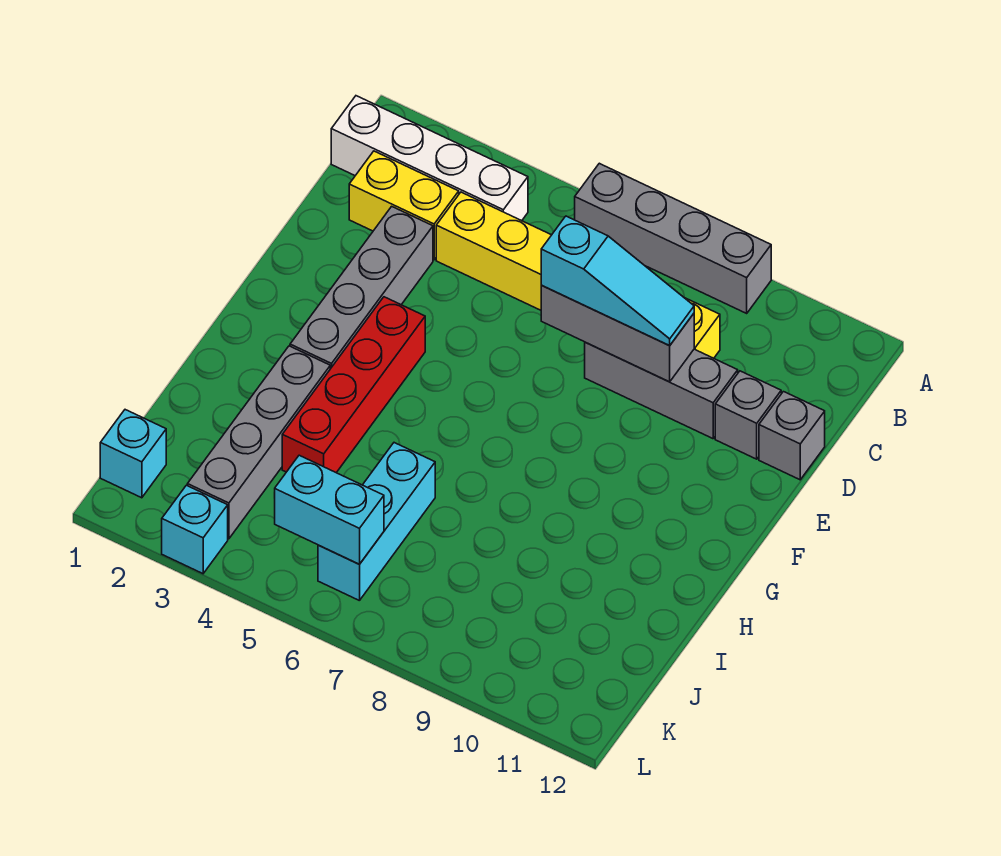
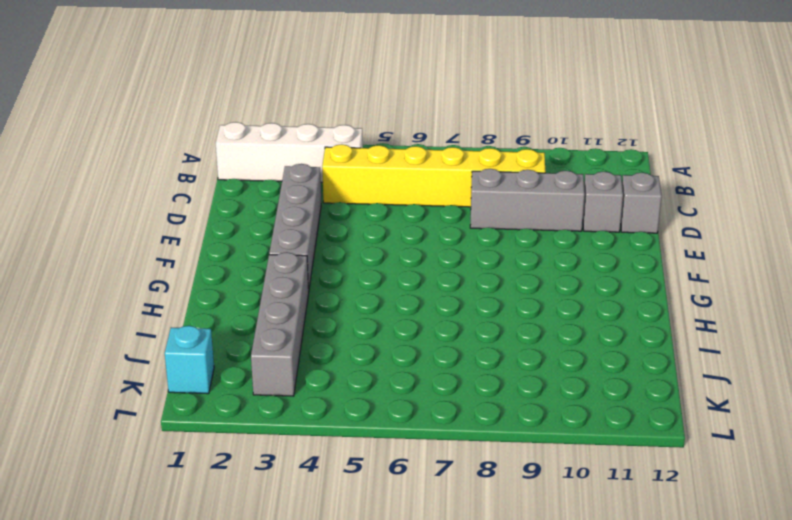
none -> grey 1x4 brick [575,163,771,313]
none -> yellow 1x2 brick [349,151,459,260]
none -> red 1x4 brick [282,297,425,473]

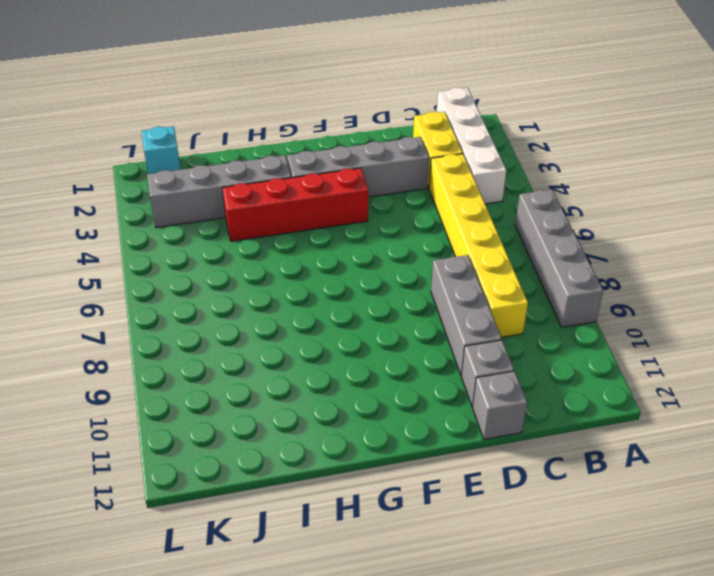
none -> cyan 1x3 brick [318,443,435,601]
none -> cyan 1x1 brick [162,485,228,574]
none -> grey 1x3 brick [541,285,694,382]

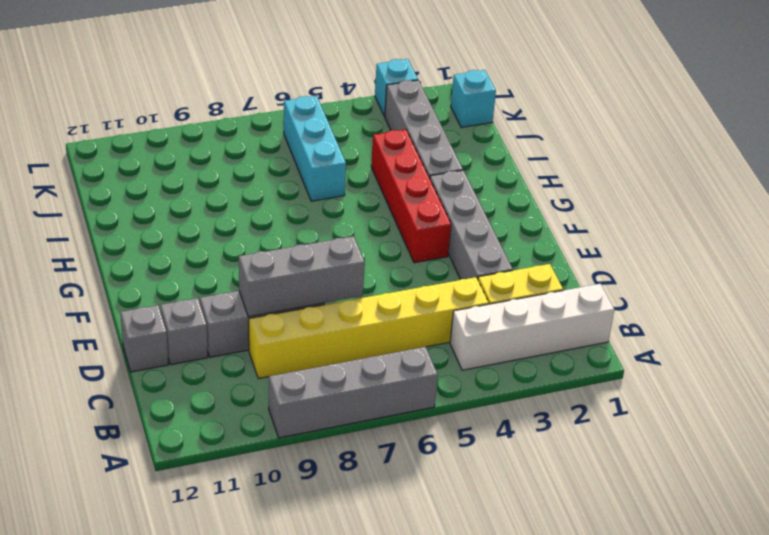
none -> cyan 1x2 brick [274,455,384,564]
none -> cyan 1x3 slope [541,216,694,346]

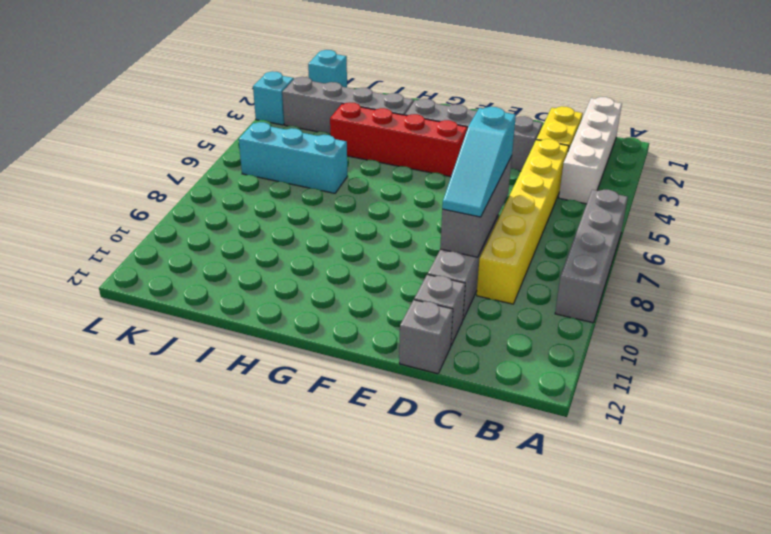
none -> cyan 1x2 brick [274,455,384,564]

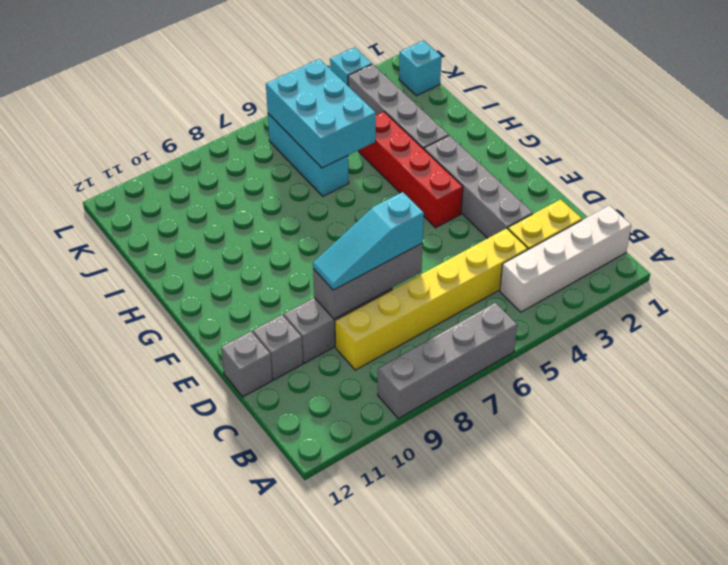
cyan 2x3 brick [266,59,376,168] -> cyan 1x2 brick [274,455,384,564]

